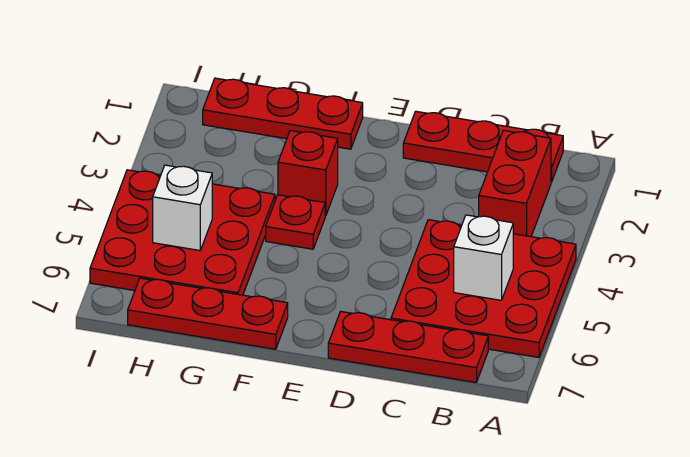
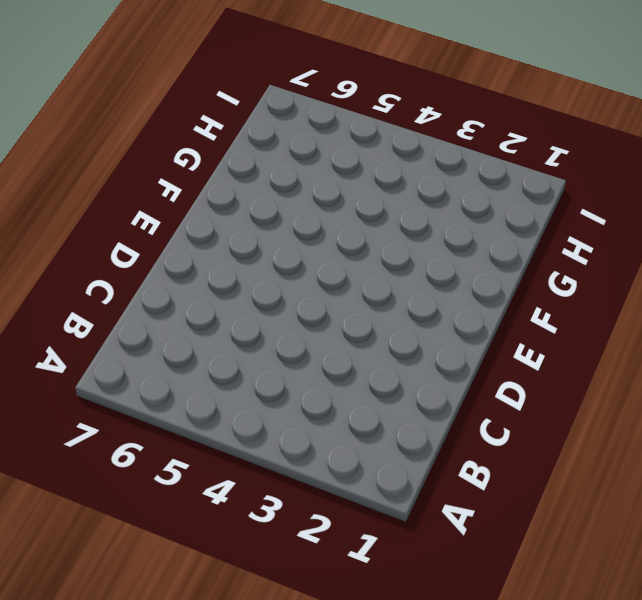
none -> red 3x3 plate [391,220,576,357]
none -> red 1x3 plate [403,111,563,182]

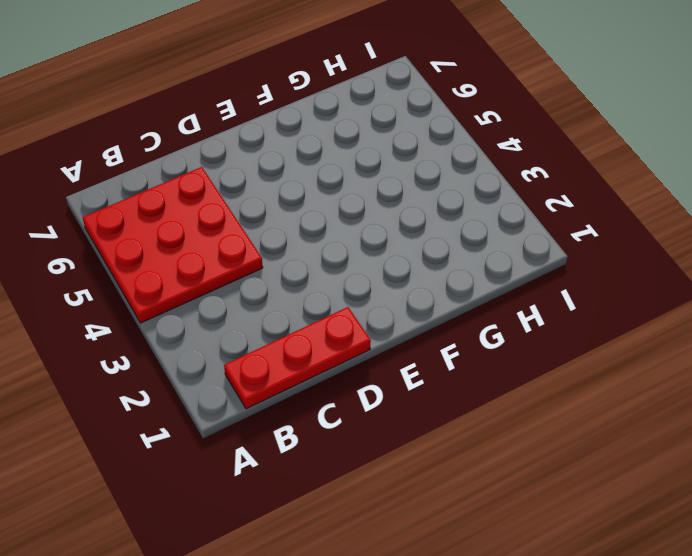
none -> red 1x2 brick [479,130,551,237]
none -> red 1x3 plate [328,311,488,382]

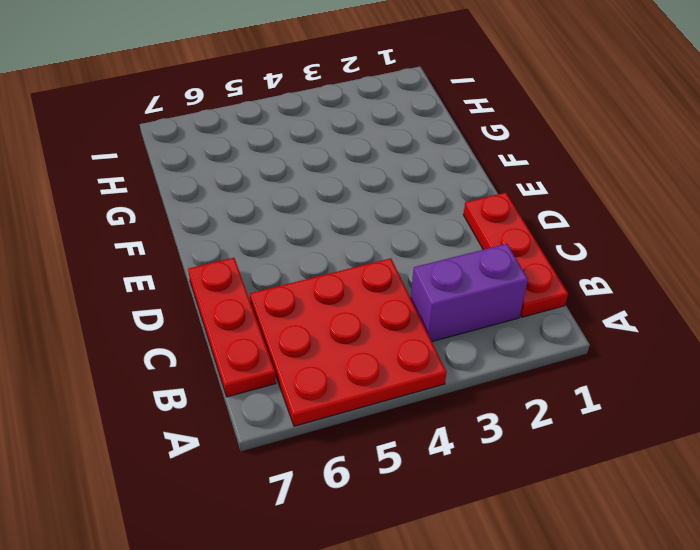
purple 1x2 brick [411,244,528,341] -> red 1x2 brick [479,130,551,237]
none -> red 1x3 plate [203,78,363,149]
none -> red 1x1 brick [278,131,338,216]

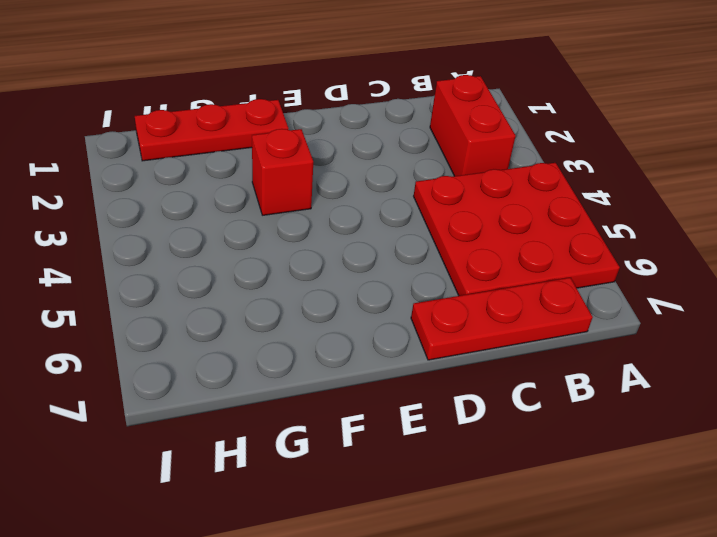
none -> red 1x3 plate [403,111,563,182]
none -> red 1x1 plate [266,195,325,249]

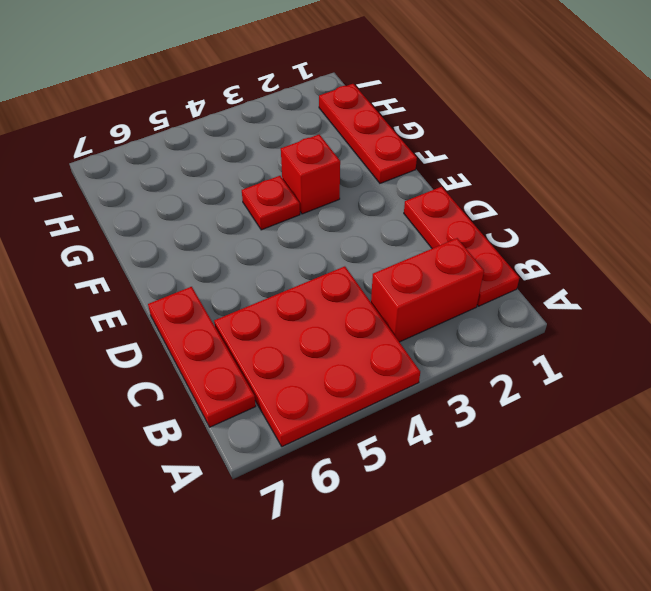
none -> red 1x3 plate [128,278,288,349]
none -> red 3x3 plate [90,170,275,295]

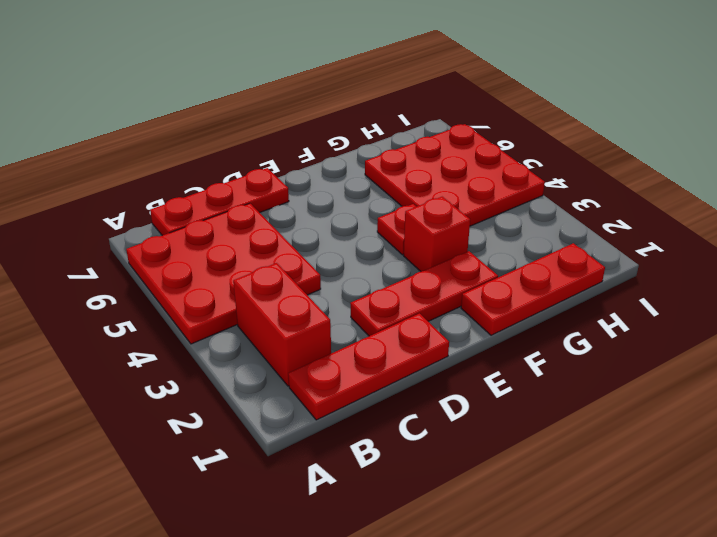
red 1x3 plate [350,251,498,336] -> red 1x3 plate moved to [128,278,288,349]
none -> white 1x1 brick [454,215,513,300]
none -> white 1x1 brick [153,165,212,250]

